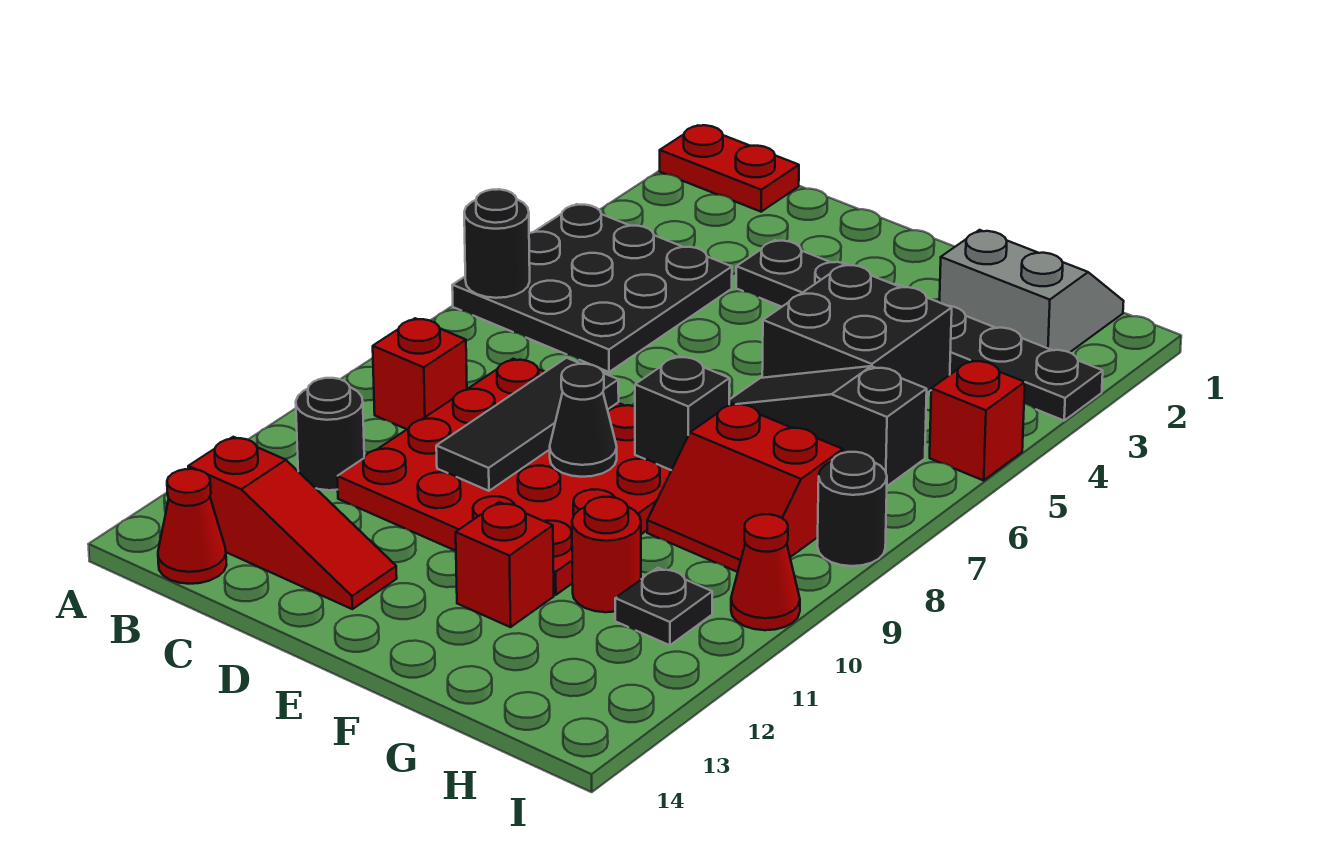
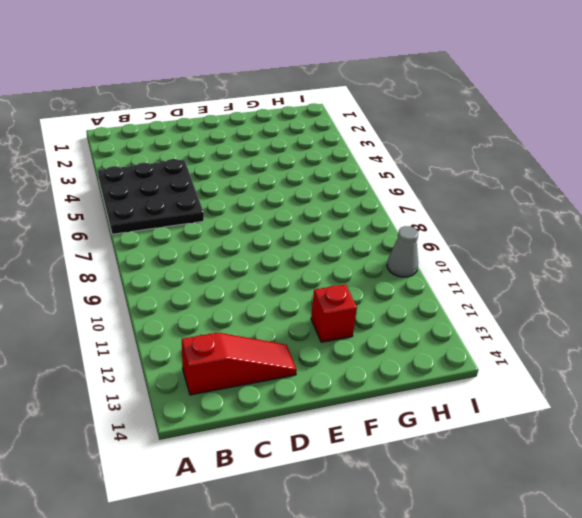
grey 1x1 cone [387,226,418,277] -> red 1x1 cone [731,514,800,630]
none -> red 1x2 plate [660,125,799,212]
none -> red 1x1 brick [373,318,467,429]
none -> black 1x1 round brick [296,378,364,490]

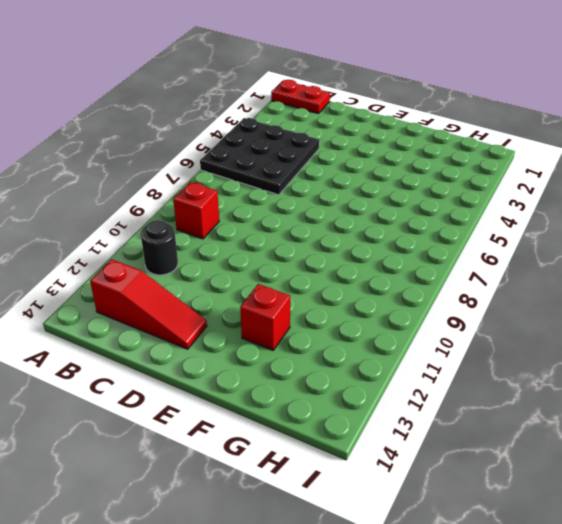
none -> red 1x1 cone [158,469,226,584]
none -> red 4x4 plate [337,359,671,595]
none -> black 1x6 plate [736,240,1103,421]

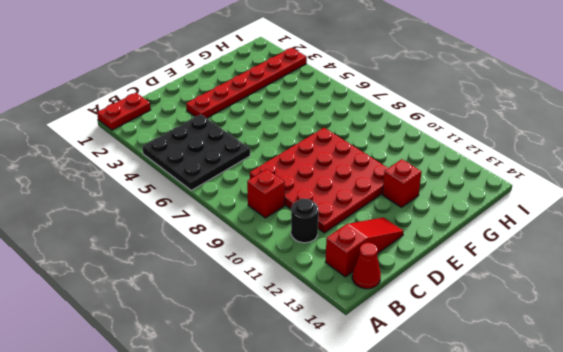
red 1x6 plate [186,48,307,118] -> black 1x6 plate [736,240,1103,421]
none -> black 2x2 brick [762,265,952,393]
none -> black 1x3 slope [729,366,927,486]
none -> grey 2x2 slope [940,230,1124,353]

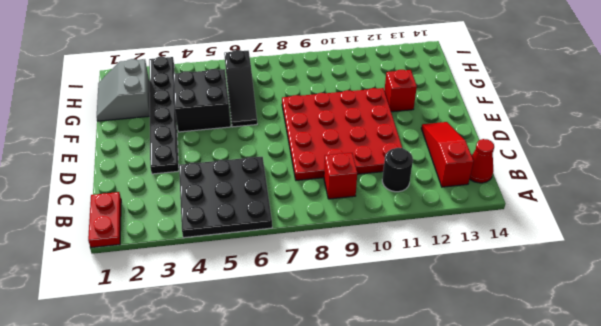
none -> red 2x2 slope [647,403,843,572]
none -> red 1x1 round brick [572,497,641,612]
none -> black 1x1 plate [615,568,712,645]

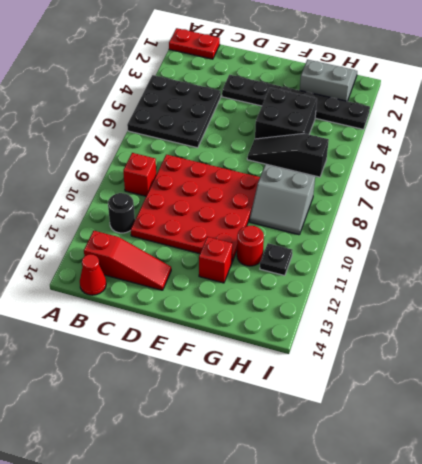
grey 2x2 slope [250,164,315,235] -> red 2x2 slope [647,403,843,572]
none -> red 1x1 brick [930,360,1025,480]
none -> black 1x1 round brick [817,452,887,566]
none -> red 1x1 cone [731,514,800,630]

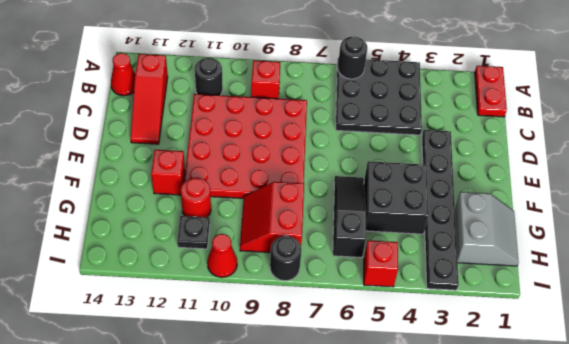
none -> black 1x3 tile [436,358,619,491]
none -> black 1x1 cone [550,364,617,477]
none -> black 1x1 brick [635,356,730,470]

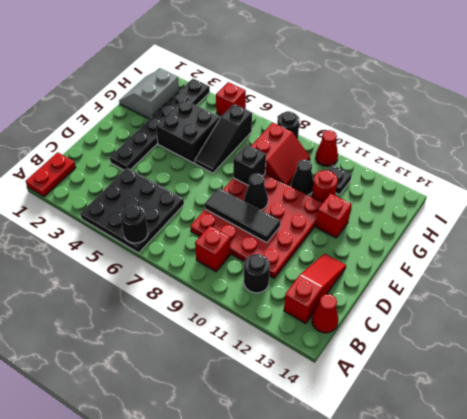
black 1x1 cone [291,160,314,195] -> none

